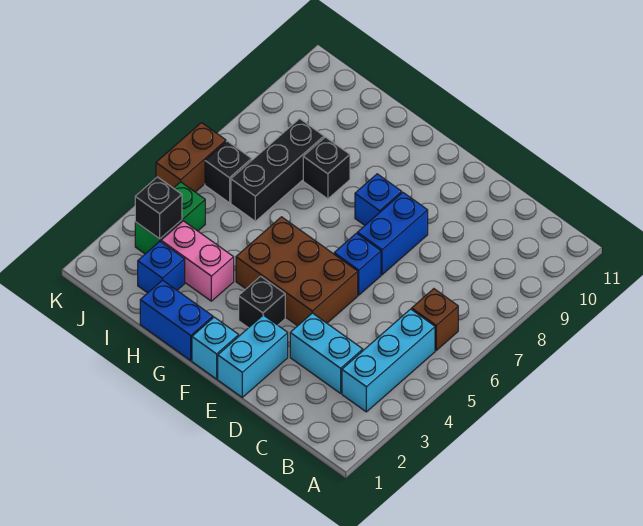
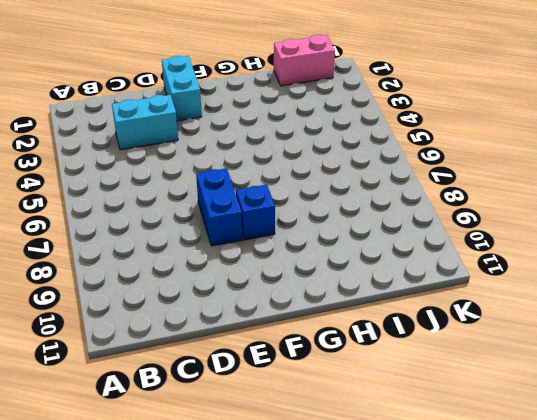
pink 1x2 brick [274,35,335,86] -> pink 1x2 brick moved to [161,221,234,301]
none -> cyan 1x3 brick [342,309,435,412]
none -> brown 1x1 brick [412,289,458,350]
none -> brown 2x3 brick [236,217,358,326]

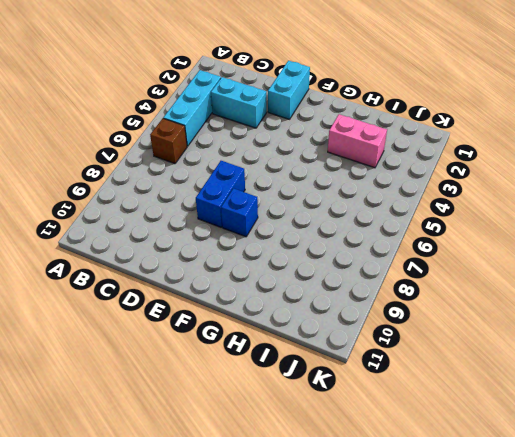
none -> brown 2x3 brick [236,217,358,326]
none -> blue 1x1 brick [334,233,381,295]
none -> cyan 1x1 brick [192,317,239,379]

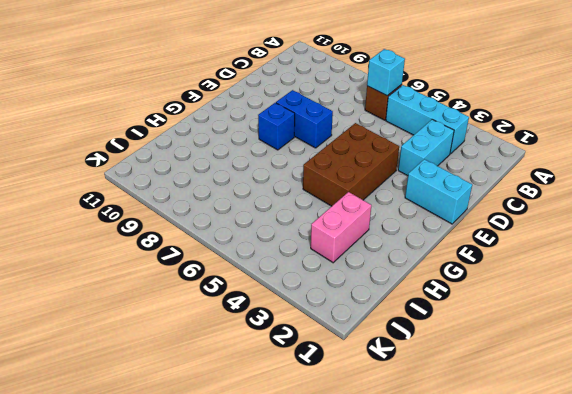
cyan 1x1 brick [367,49,405,96] -> cyan 1x1 brick moved to [192,317,239,379]
none -> blue 1x1 brick [334,233,381,295]
none -> black 1x1 brick [239,276,285,328]
none -> blue 1x2 brick [140,280,213,360]

